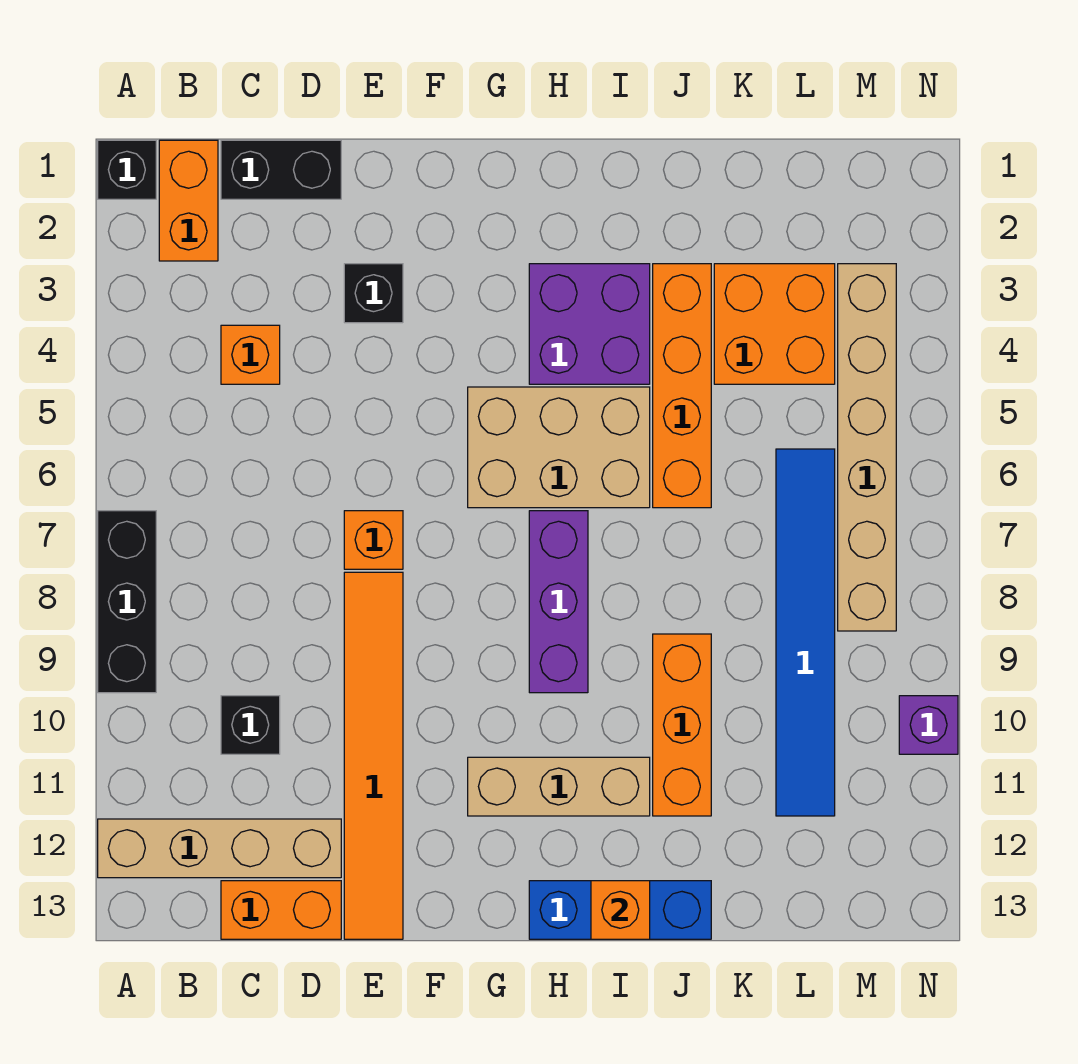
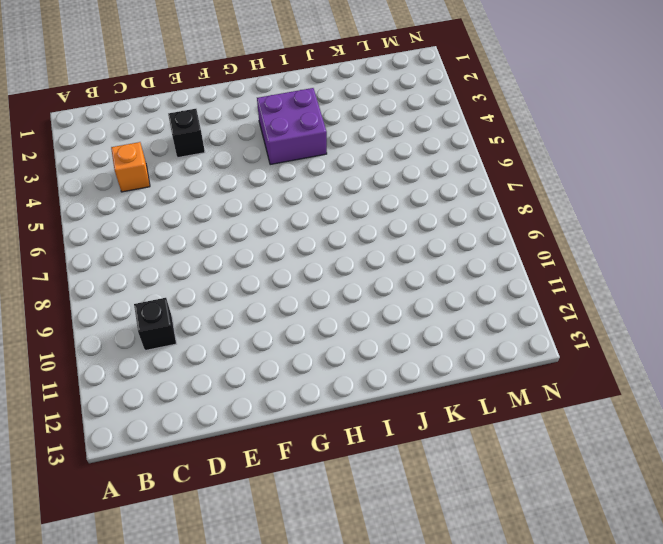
none -> black 1x1 brick [98,140,156,199]
none -> black 1x3 brick [98,511,156,693]
none -> tan 1x4 brick [98,819,341,878]

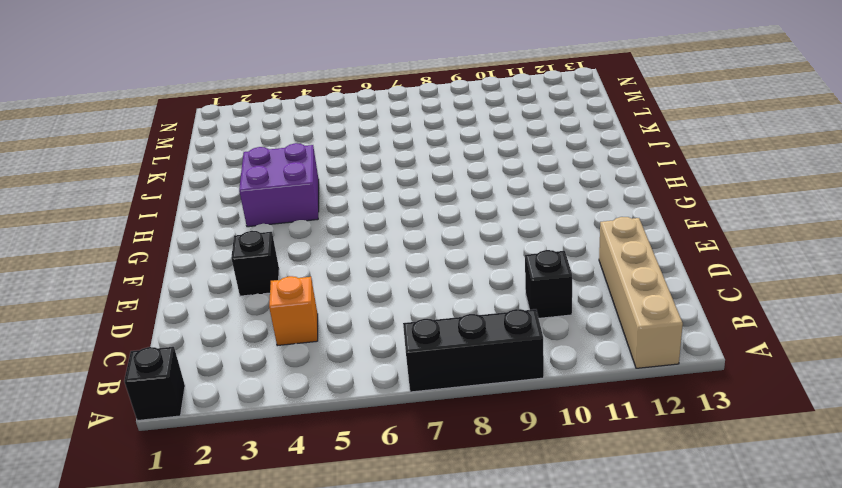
none -> orange 1x2 brick [159,140,218,261]
none -> black 1x2 brick [221,140,341,199]
none -> orange 1x2 brick [221,881,341,939]

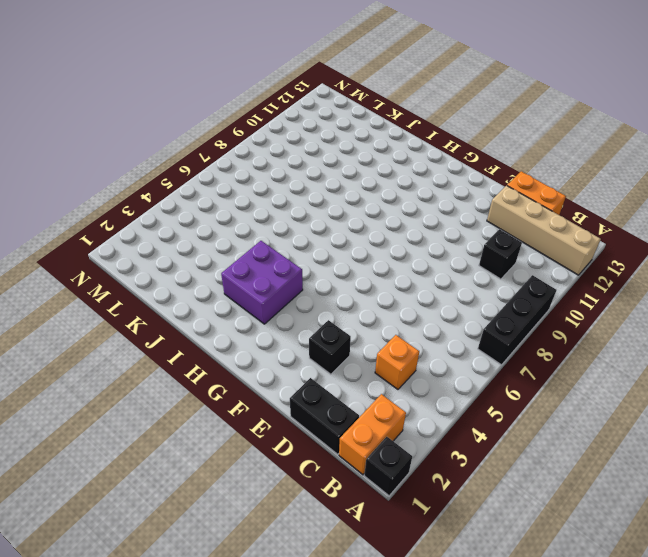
none -> orange 1x1 brick [344,511,403,569]
none -> orange 1x6 tile [344,572,403,939]
none -> tan 2x3 brick [468,387,650,508]

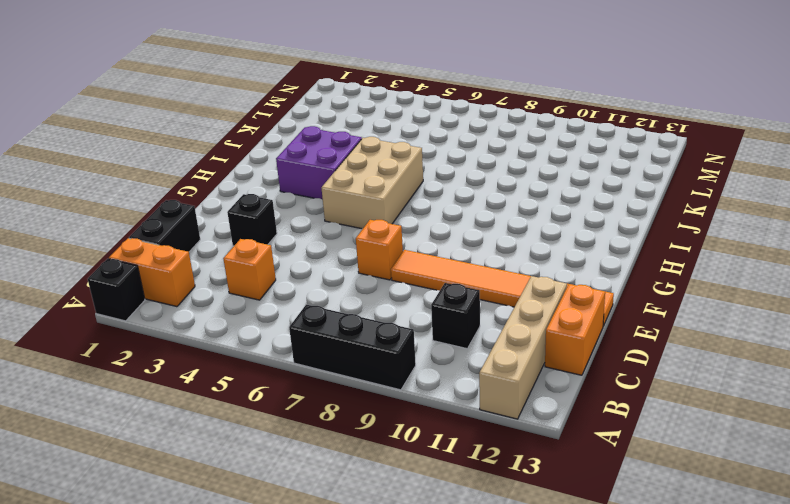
none -> tan 1x3 brick [468,757,650,816]
none -> purple 1x3 brick [529,511,588,693]
none -> blue 1x3 brick [529,881,711,939]

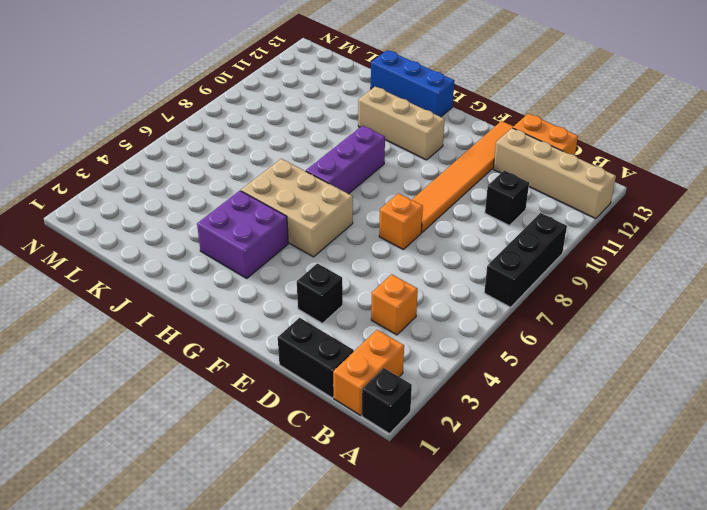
none -> orange 1x4 brick [653,264,711,508]
none -> orange 1x3 brick [653,634,711,816]
none -> orange 2x2 brick [714,264,835,384]

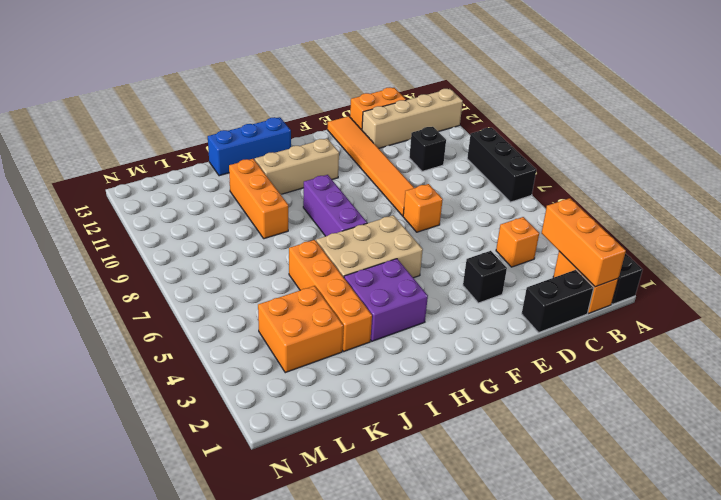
orange 1x3 brick [542,198,626,287] -> none
none -> blue 1x6 tile [776,449,835,816]
none -> tan 1x6 brick [838,264,896,631]
none -> purple 1x1 brick [899,696,958,754]

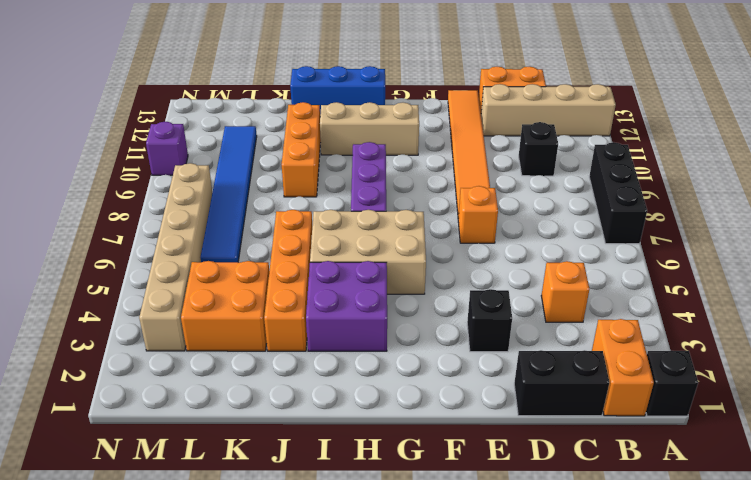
none -> orange 1x1 brick [591,881,650,939]

